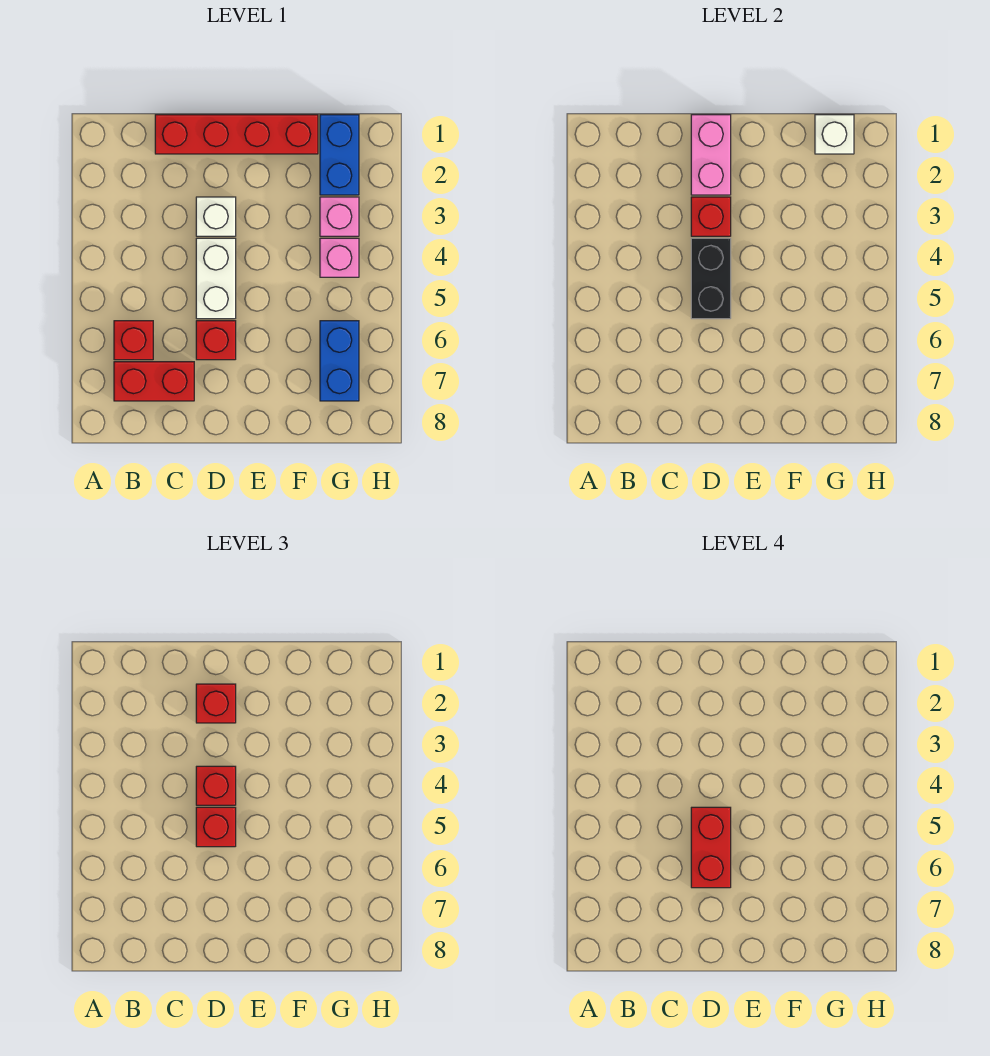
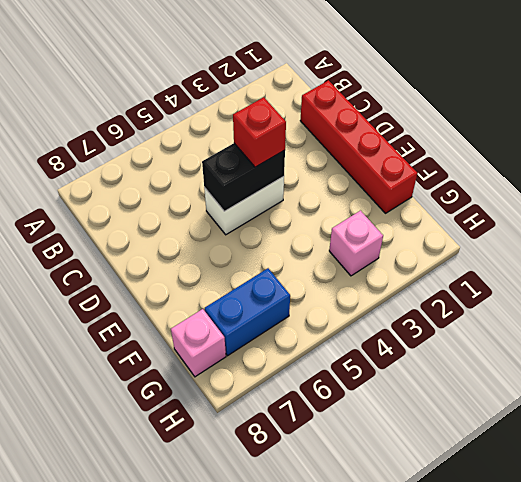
pink 1x1 brick [171,309,226,377] -> pink 1x1 brick moved to [320,238,359,277]
none -> red 1x1 brick [114,321,153,360]
none -> red 1x2 brick [114,362,194,401]
none -> white 1x1 brick [196,197,236,236]

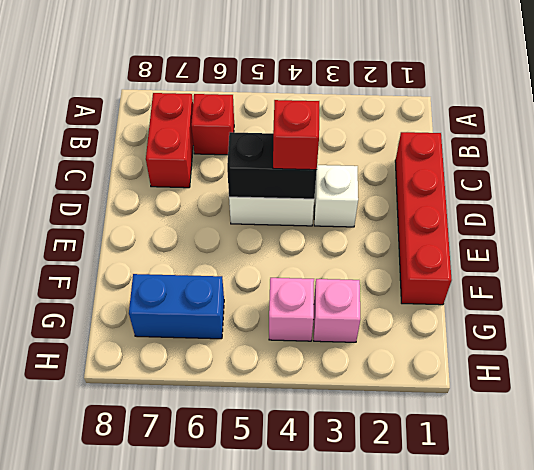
none -> red 1x1 brick [196,321,236,360]
none -> blue 1x2 brick [320,115,359,195]
none -> pink 1x2 brick [691,115,731,195]

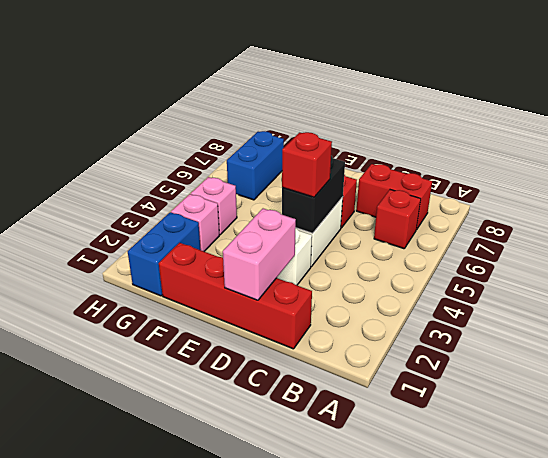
none -> red 1x1 brick [691,197,731,236]
none -> white 1x1 brick [815,115,854,154]
none -> red 1x1 brick [196,684,236,723]

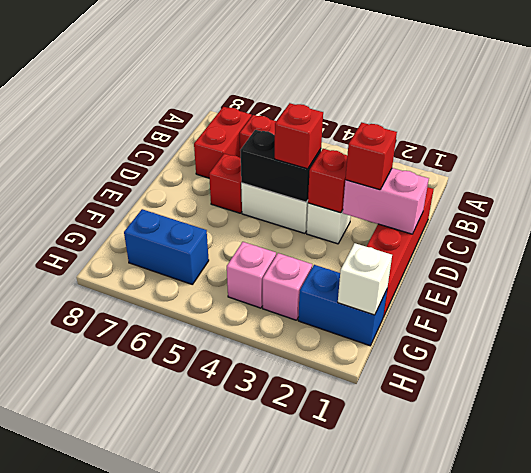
none -> red 1x1 brick [196,807,236,847]
none -> red 1x2 brick [691,807,731,888]

